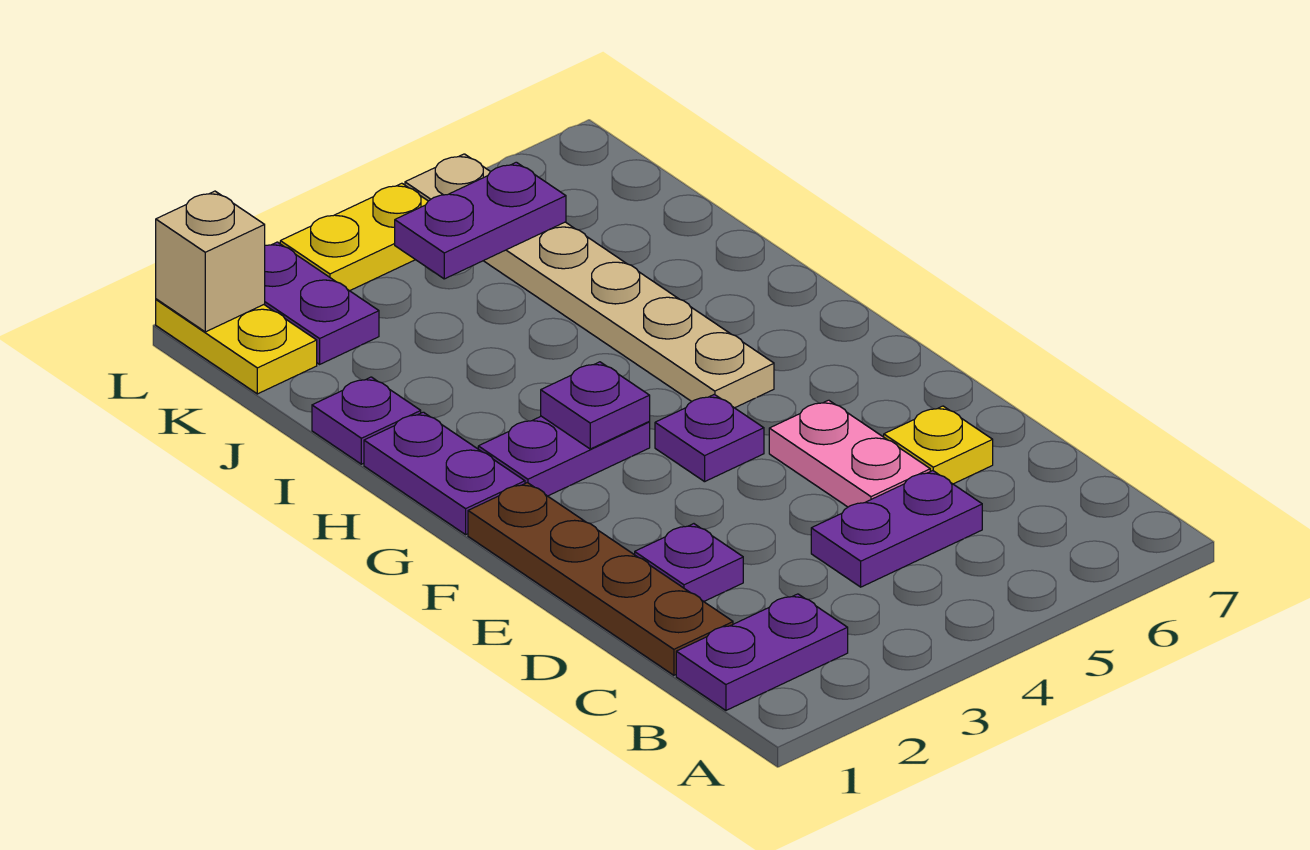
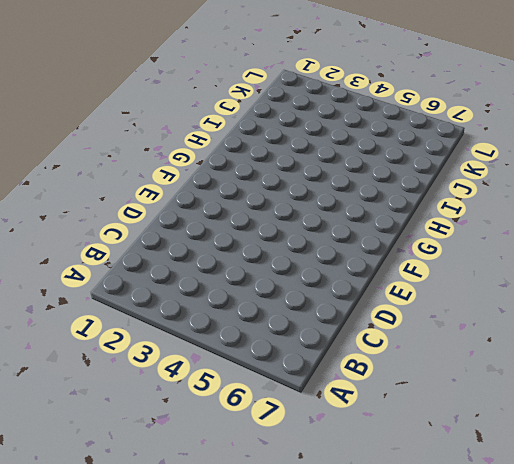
none -> purple 1x2 plate [676,594,848,710]
none -> brown 1x4 plate [468,483,733,675]
none -> purple 1x2 plate [811,471,982,587]

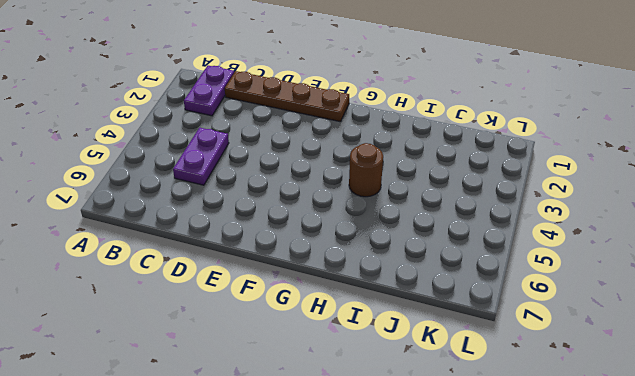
brown 1x1 round brick [349,143,383,197] -> none
none -> purple 1x1 plate [635,524,743,601]
none -> pink 1x2 plate [769,400,930,507]
none -> yellow 1x1 plate [884,406,993,484]

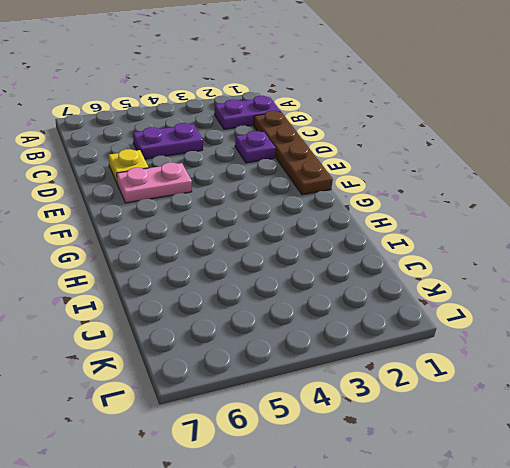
pink 1x2 plate [117,163,192,203] -> pink 1x2 plate turned to [769,400,930,507]
none -> purple 1x1 plate [655,394,764,482]
none -> purple 1x2 plate [364,412,525,534]
none -> purple 1x2 plate [478,416,650,496]

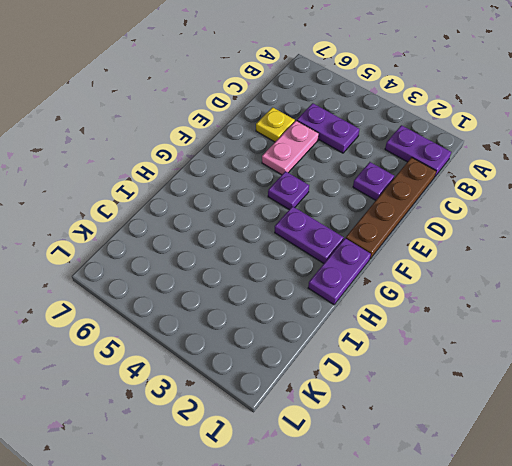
none -> tan 1x6 plate [405,154,774,408]
none -> purple 1x1 plate [312,377,421,464]
none -> yellow 1x2 plate [156,299,317,394]

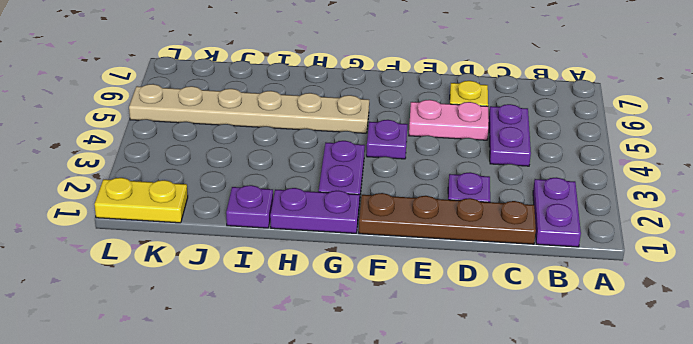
none -> purple 1x2 plate [264,242,379,364]
none -> yellow 1x2 plate [280,183,428,291]
none -> purple 1x1 plate [541,362,650,449]

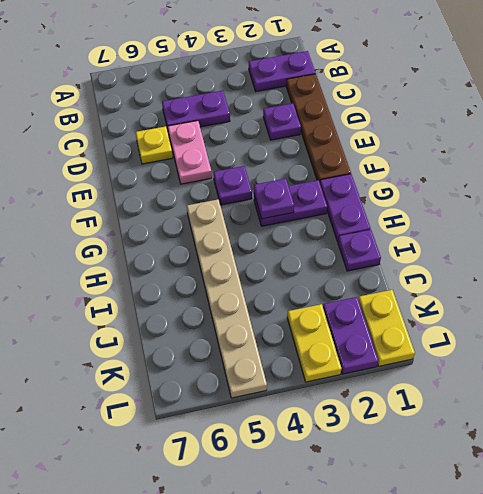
yellow 1x2 plate [287,304,341,382] -> yellow 1x2 plate turned to [280,183,428,291]
none -> purple 1x2 plate [395,162,566,279]
none -> tan 1x1 brick [156,191,265,332]

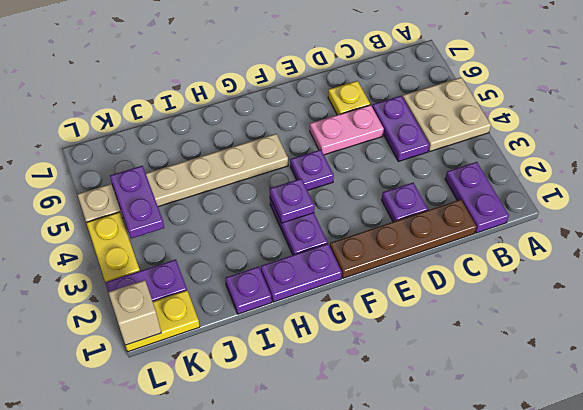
tan 2x2 plate [403,78,491,151] -> none

